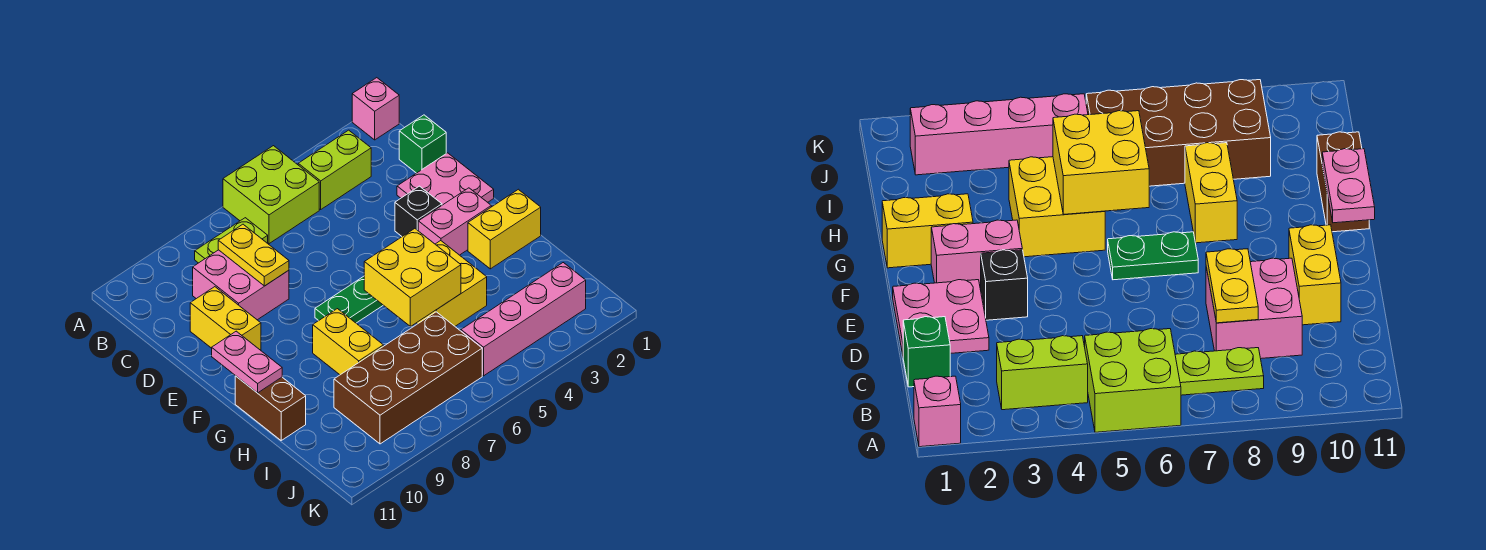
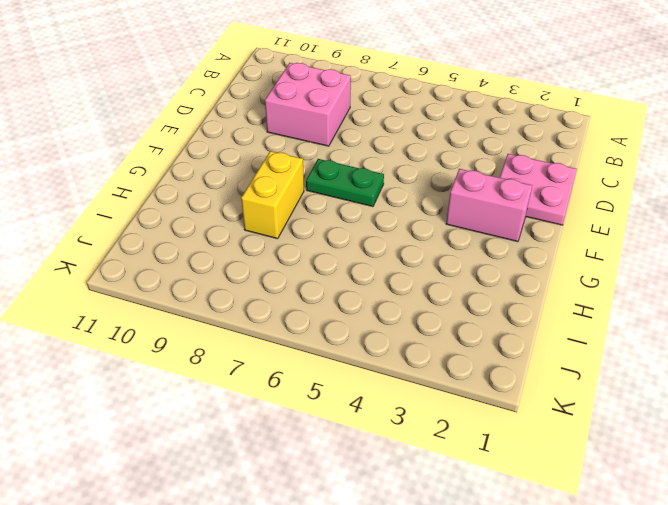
none -> pink 1x1 brick [352,78,399,140]
none -> lime 2x2 brick [223,146,319,244]
none -> lime 1x2 brick [298,130,371,209]

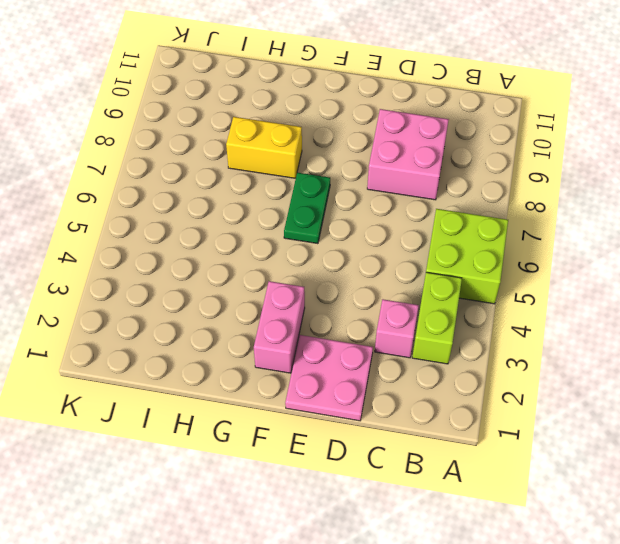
pink 1x1 brick [375,299,419,358] -> pink 1x1 brick moved to [352,78,399,140]
none -> lime 1x2 plate [195,218,268,263]
none -> green 1x1 brick [399,115,446,173]
none -> yellow 1x2 brick [190,287,261,350]

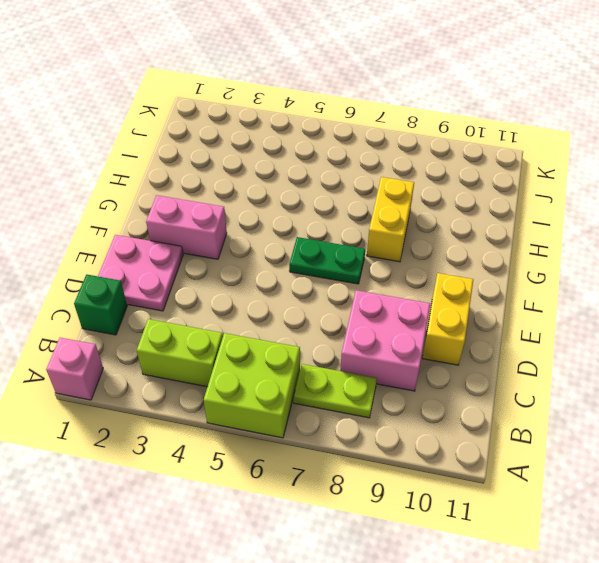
none -> black 1x1 brick [395,186,442,236]
none -> yellow 1x2 brick [468,189,541,269]
none -> yellow 2x2 brick [417,241,487,326]

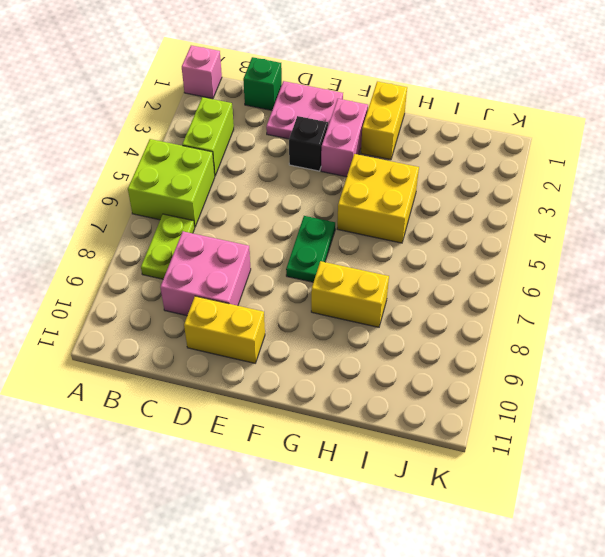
none -> brown 1x2 brick [235,376,306,440]
none -> brown 2x4 brick [334,312,482,444]
none -> pink 1x4 brick [461,263,586,376]

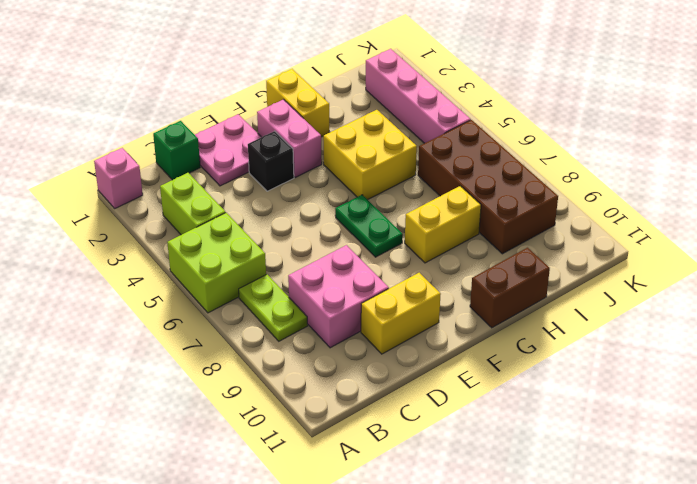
none -> yellow 1x2 plate [218,224,289,286]
none -> pink 1x2 plate [212,331,282,393]
none -> yellow 2x2 brick [364,229,461,327]

